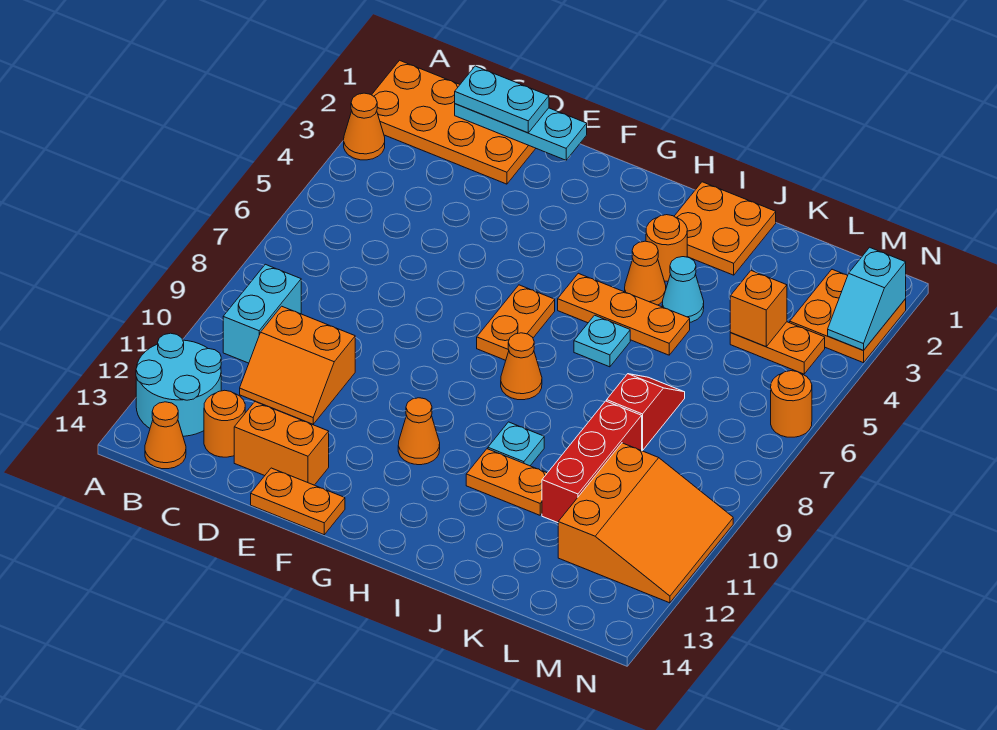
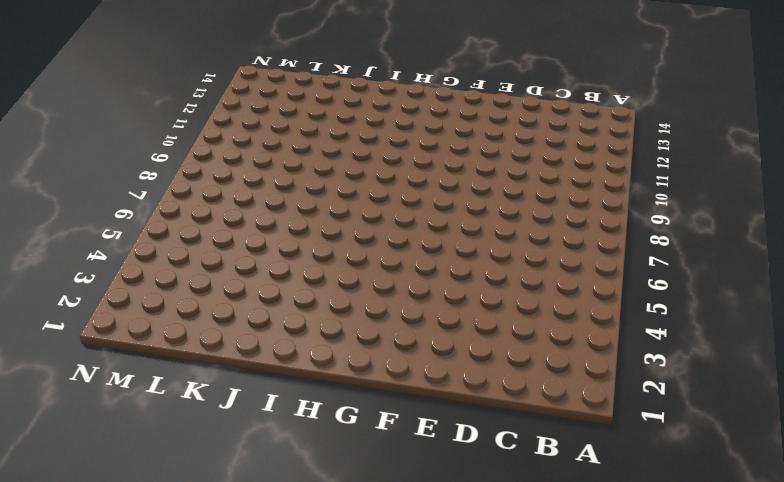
none -> orange 2x4 plate [372,60,536,184]
none -> orange 1x1 cone [344,93,385,160]
none -> cyan 2x2 round brick [136,333,221,436]
none -> cyan 1x2 brick [223,264,301,363]

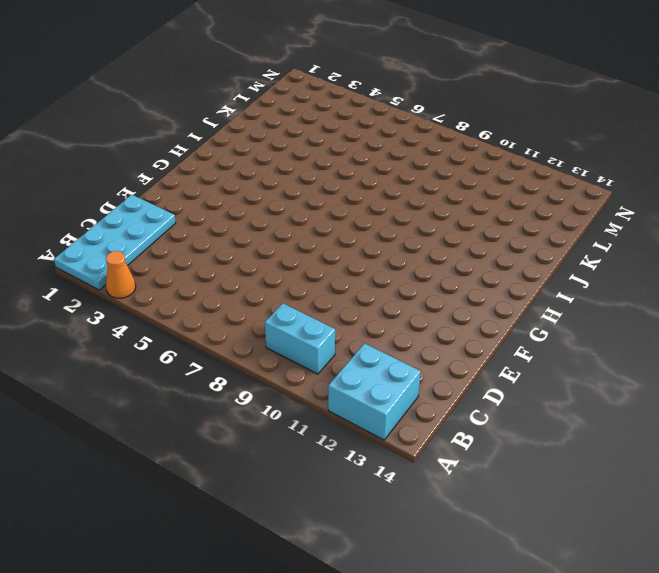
cyan 2x4 plate [54,195,176,290] -> orange 2x4 plate [372,60,536,184]
cyan 2x2 brick [328,344,421,440] -> cyan 2x2 round brick [136,333,221,436]
none -> orange 1x1 cone [145,402,186,469]
none -> orange 2x2 slope [240,306,355,424]
none -> orange 1x1 round brick [204,390,245,457]
none -> orange 1x2 brick [234,402,329,485]

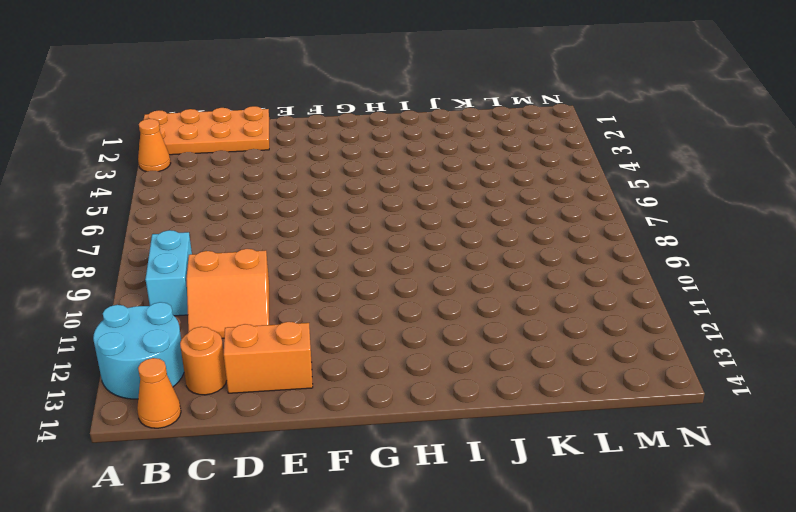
none -> orange 1x2 plate [251,468,345,535]
none -> orange 1x2 plate [477,285,555,360]
none -> orange 1x1 cone [398,398,440,465]
none -> orange 1x3 plate [558,273,690,355]

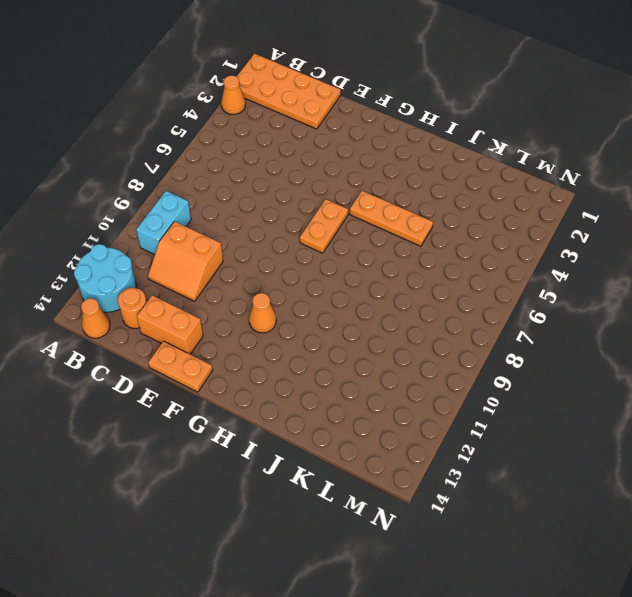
none -> orange 1x1 cone [501,333,542,400]
none -> orange 2x2 plate [674,182,776,275]
none -> orange 1x1 round brick [646,215,687,281]
none -> orange 1x1 cone [625,241,666,305]

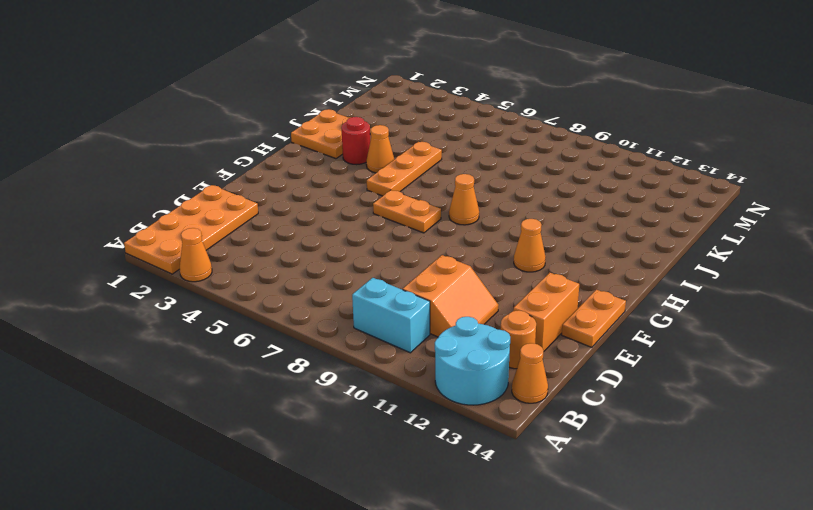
red 1x1 round brick [341,117,370,165] -> orange 1x1 round brick [646,215,687,281]
none -> cyan 1x1 plate [574,315,630,367]
none -> cyan 1x1 plate [488,422,544,466]
none -> orange 1x2 plate [466,449,547,515]
none -> cyan 1x1 cone [662,257,704,322]

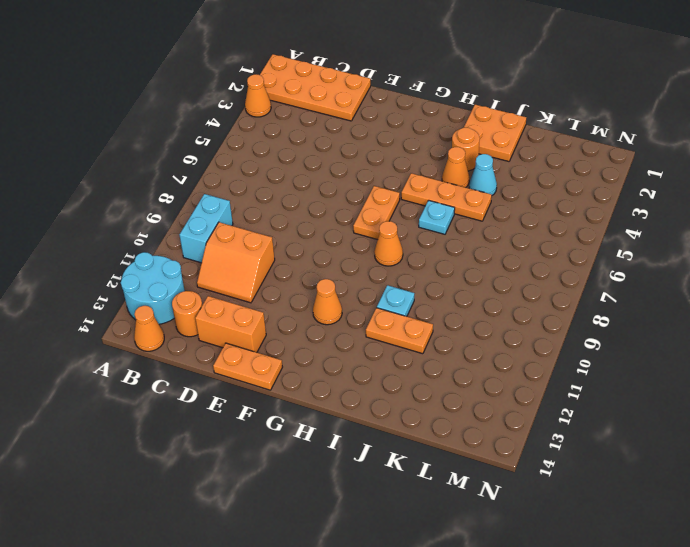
none -> red 1x2 slope [607,374,685,451]
none -> red 1x3 brick [542,401,642,523]
none -> orange 1x2 plate [730,322,825,374]
none -> orange 3x3 slope [558,443,733,603]

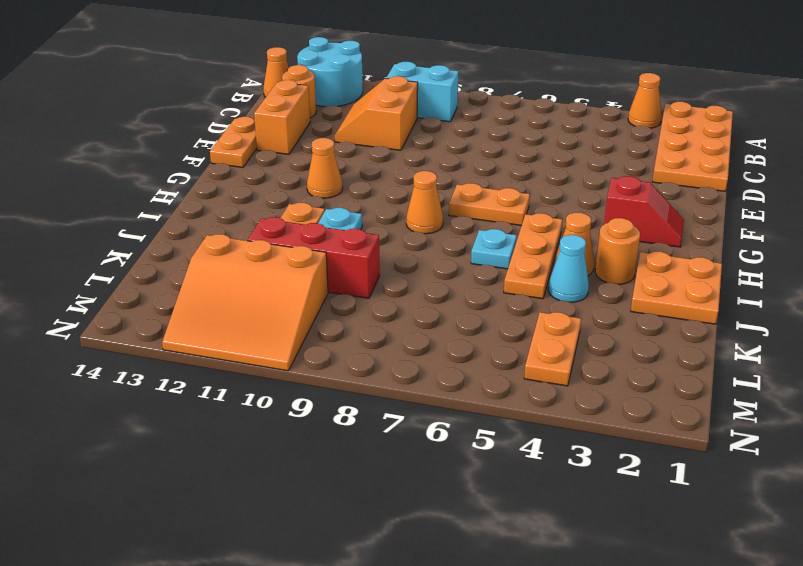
red 1x2 slope [604,176,684,247] -> red 1x2 slope moved to [607,374,685,451]
none -> orange 2x2 plate [790,269,906,363]
none -> orange 1x1 round brick [771,371,812,437]
none -> cyan 1x3 plate [455,104,587,160]
none -> orange 1x1 brick [730,271,787,347]

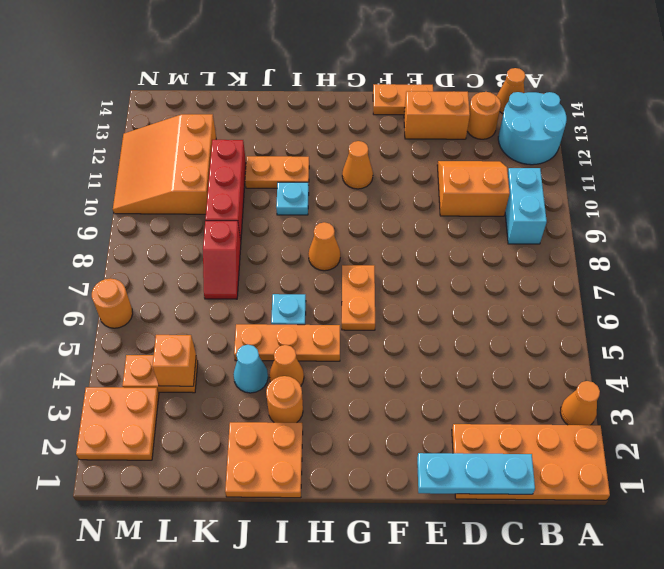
none -> cyan 1x2 slope [828,247,906,350]
none -> cyan 1x2 plate [455,66,549,133]

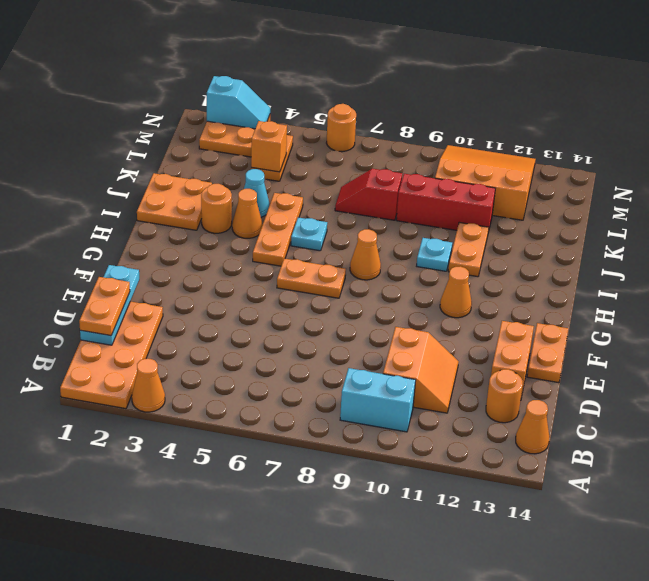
orange 1x2 plate [79,277,130,336] -> cyan 1x2 plate [455,66,549,133]
none -> cyan 2x2 round brick [136,333,221,436]

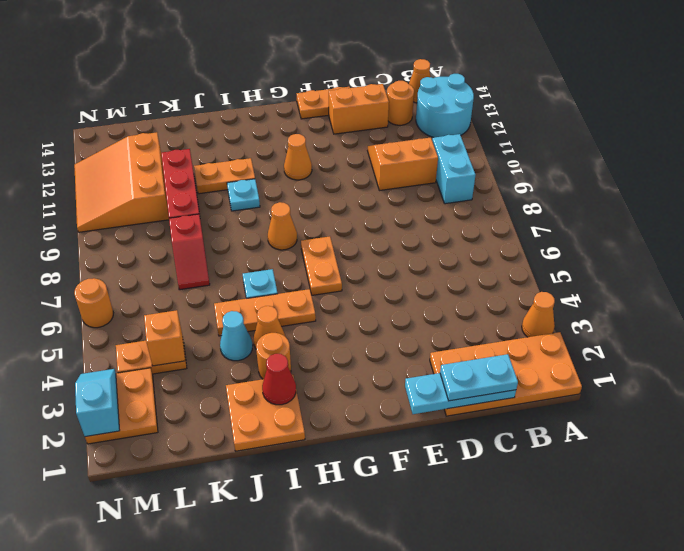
red 1x1 cone [262,354,296,405] -> none

